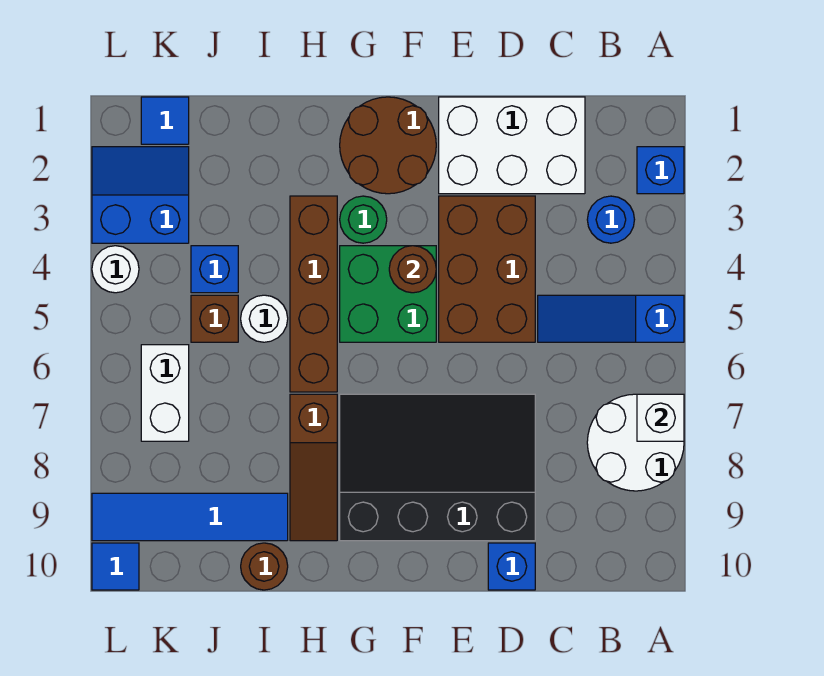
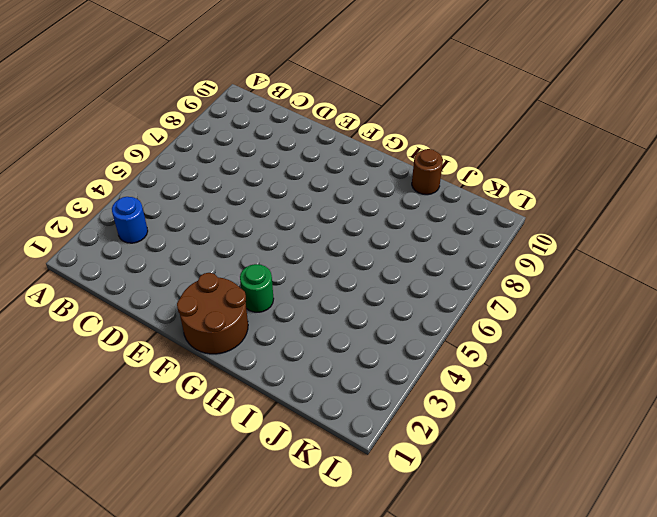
none -> blue 1x1 brick [637,147,684,194]
none -> blue 1x3 slope [538,295,684,342]
none -> white 2x2 round brick [587,394,684,491]

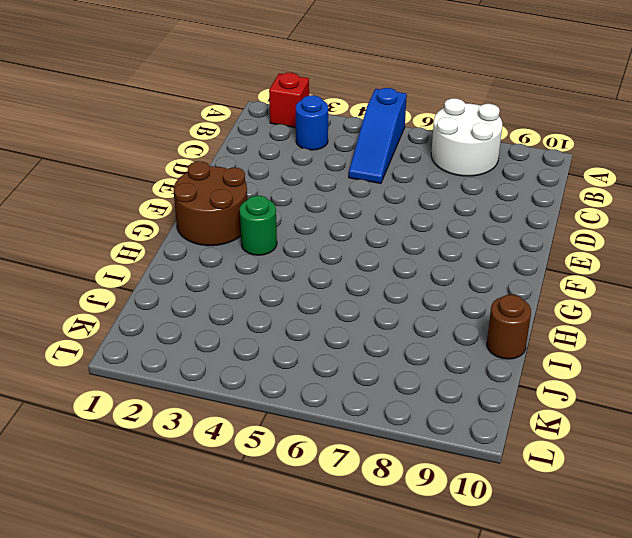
red 1x1 brick [269,73,309,128] -> blue 1x1 brick [637,147,684,194]
none -> white 2x3 brick [439,97,585,194]
none -> brown 2x3 brick [439,196,535,342]
none -> black 3x4 slope [340,394,535,541]

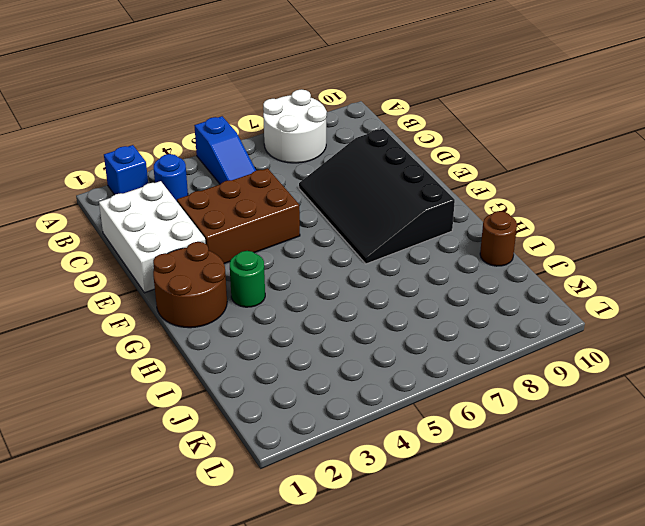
none -> blue 1x1 brick [488,543,535,590]
none -> green 2x2 brick [340,246,436,342]
none -> brown 1x4 brick [290,196,337,392]

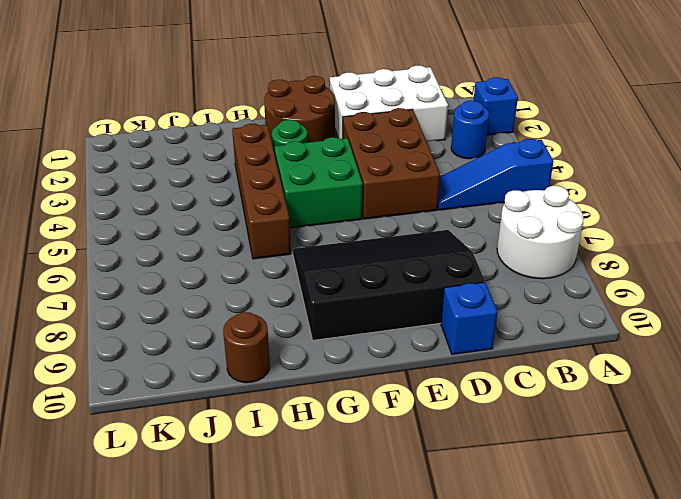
none -> brown 1x3 slope [290,394,337,541]
none -> white 1x1 round brick [241,295,288,342]
none -> blue 1x4 tile [92,493,288,541]

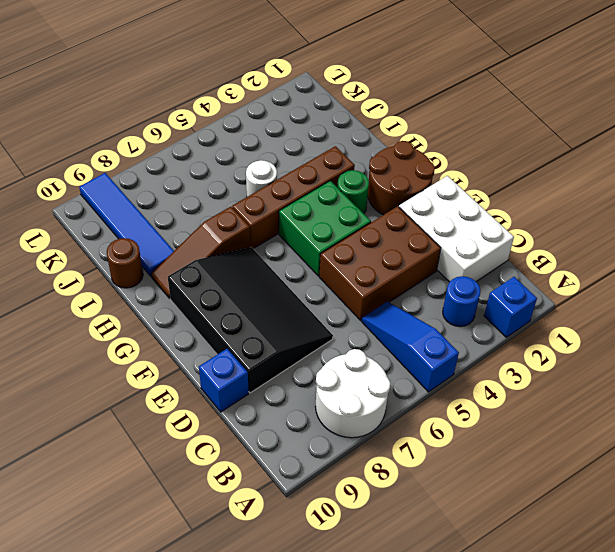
none -> blue 1x1 brick [191,246,238,293]
none -> brown 1x1 brick [191,295,238,342]
none -> blue 1x1 tile [141,97,189,144]

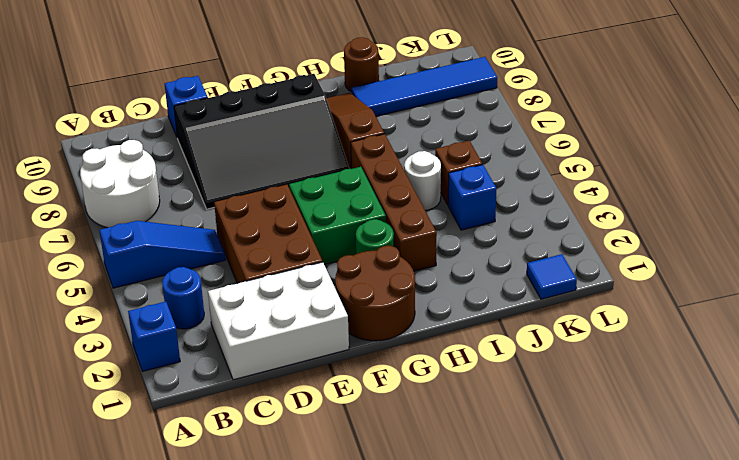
none -> blue 2x2 slope [92,147,189,243]
none -> white 1x2 brick [141,345,189,441]
none -> white 1x1 round brick [92,246,139,293]

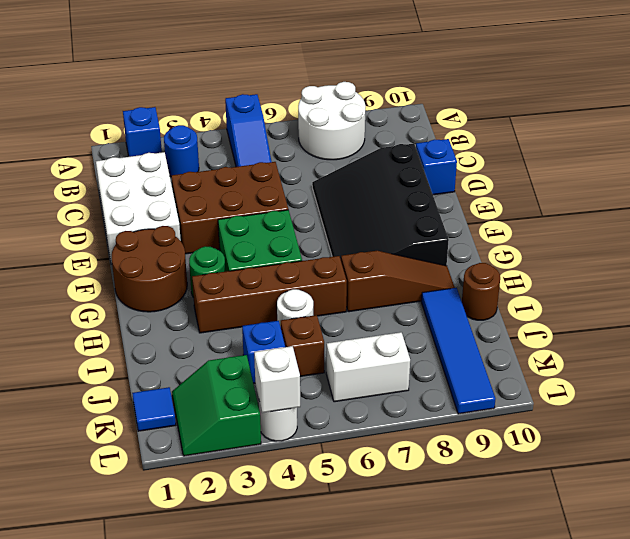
green 2x2 slope [172,355,261,456] -> blue 2x2 slope [92,147,189,243]
white 1x1 brick [254,346,300,413] -> white 1x1 brick moved to [637,394,684,441]
none -> blue 1x1 tile [92,543,139,590]
none -> brown 1x1 round brick [389,246,436,293]

